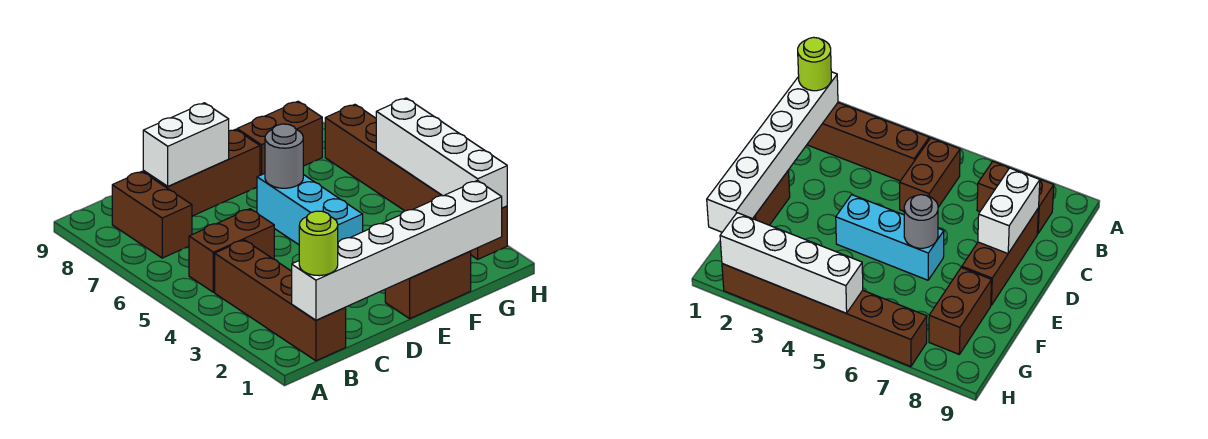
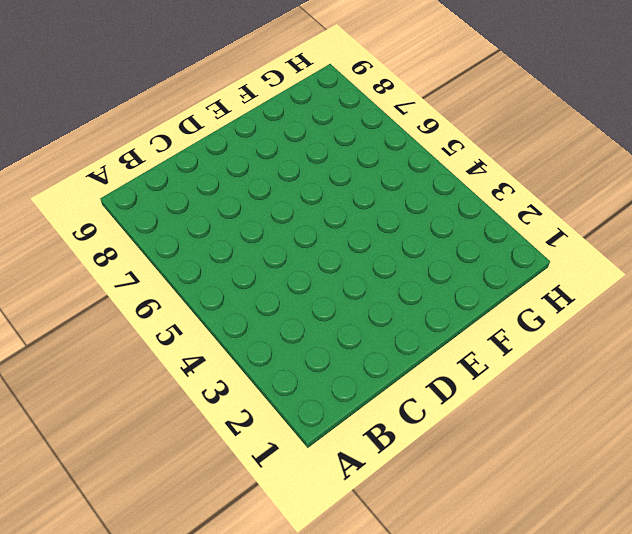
none -> brown 1x4 brick [215,240,346,361]
none -> brown 1x2 brick [189,209,274,292]
none -> brown 1x2 brick [112,172,192,258]

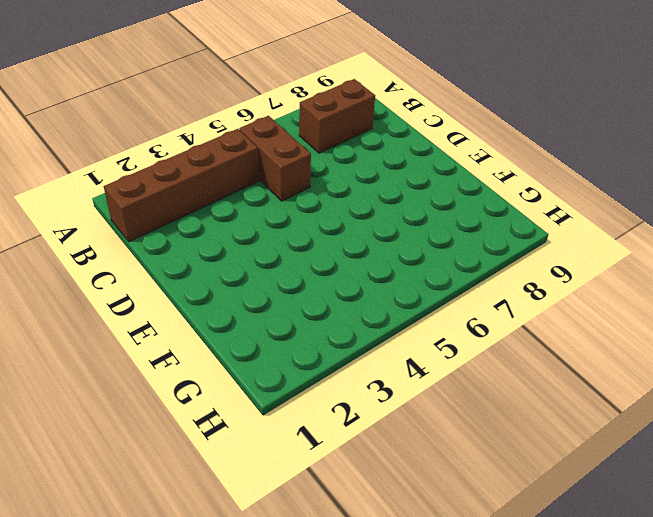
none -> brown 1x3 brick [143,129,260,216]
none -> brown 1x2 brick [385,251,471,319]
none -> cyan 1x3 brick [257,174,363,245]

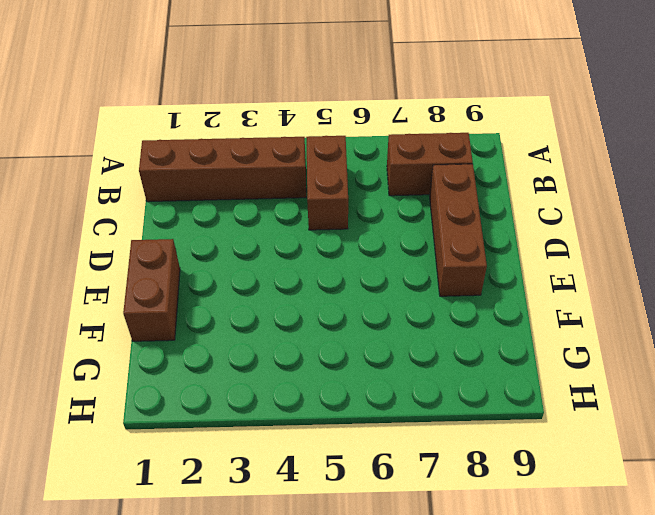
none -> cyan 1x3 brick [257,174,363,245]
none -> brown 1x2 brick [237,101,322,175]
none -> brown 1x6 brick [325,104,507,259]

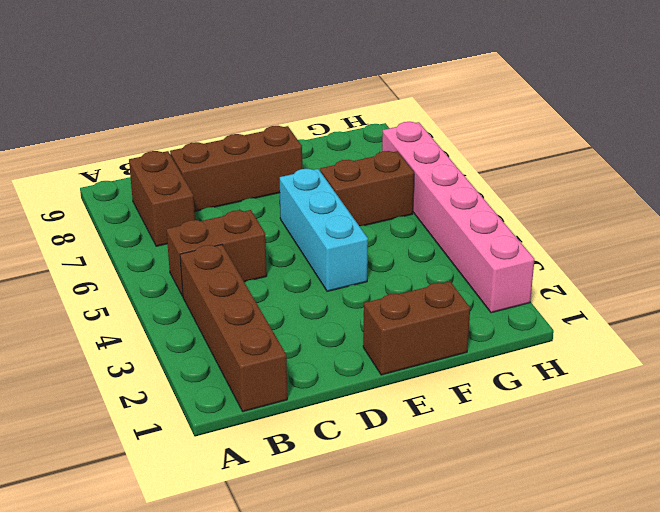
brown 1x2 brick [320,151,414,226] -> brown 1x2 brick moved to [237,101,322,175]
pink 1x6 brick [382,122,535,313] -> brown 1x6 brick [325,104,507,259]
none -> white 1x6 brick [292,180,502,320]
none -> white 1x2 brick [143,103,229,186]
none -> grey 1x1 round brick [265,124,303,188]

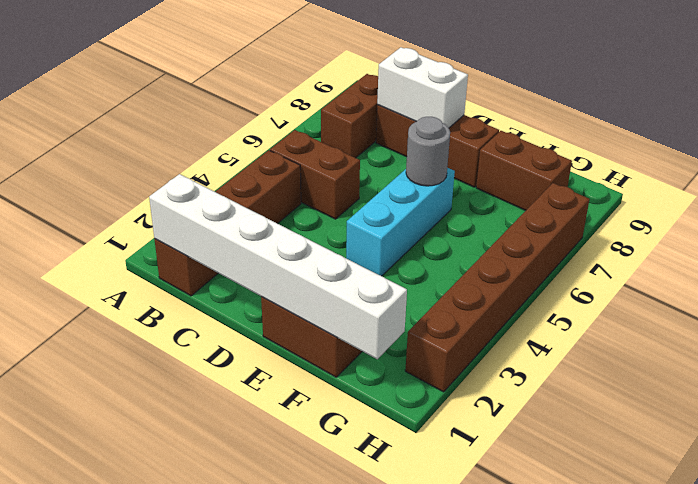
none -> white 1x4 brick [376,98,507,208]
none -> lime 1x1 round brick [299,211,338,276]

